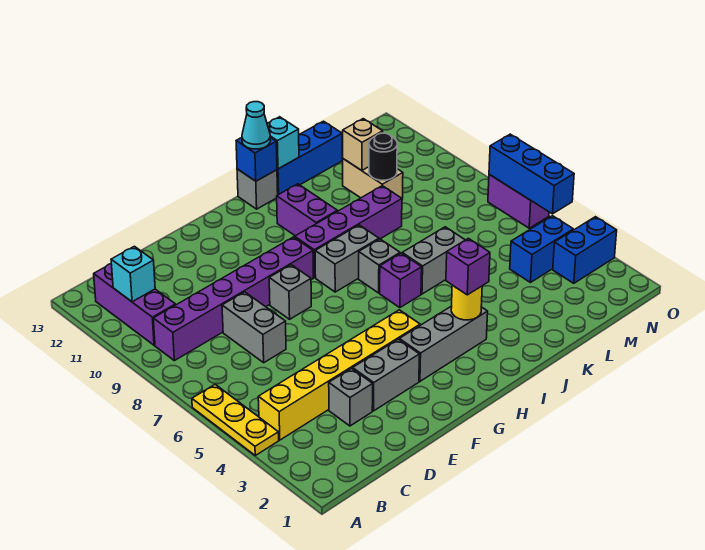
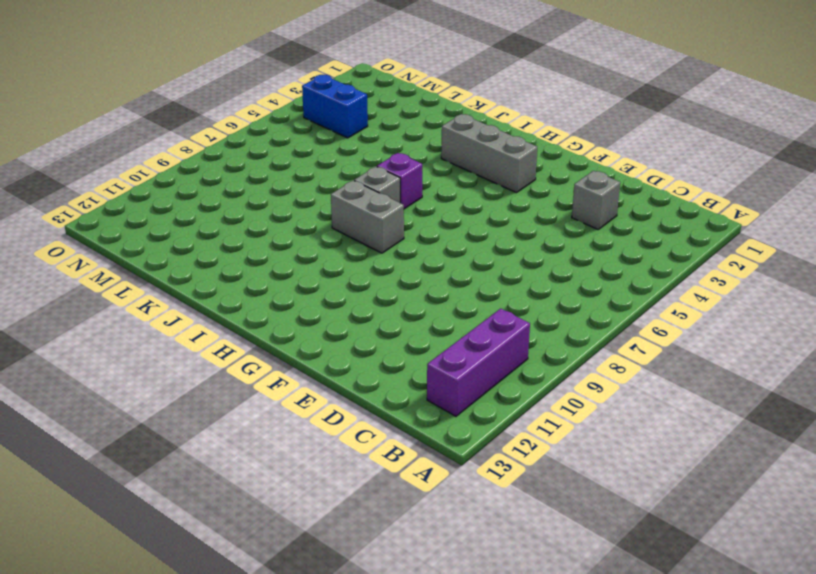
none -> yellow 1x3 plate [192,384,279,455]
none -> yellow 1x6 brick [258,310,420,440]
none -> purple 1x6 brick [153,237,313,361]
none -> grey 1x2 brick [222,292,286,363]

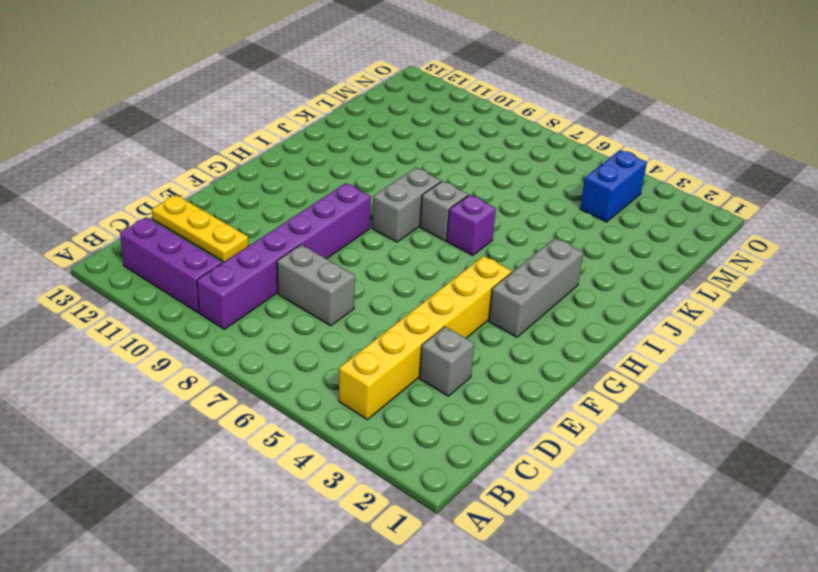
yellow 1x3 plate [152,195,248,262] -> yellow 1x3 plate moved to [192,384,279,455]
none -> grey 1x2 brick [353,339,419,411]
none -> grey 1x1 brick [269,265,311,319]
none -> purple 1x4 brick [295,186,402,278]
none -> purple 1x2 brick [277,184,337,236]

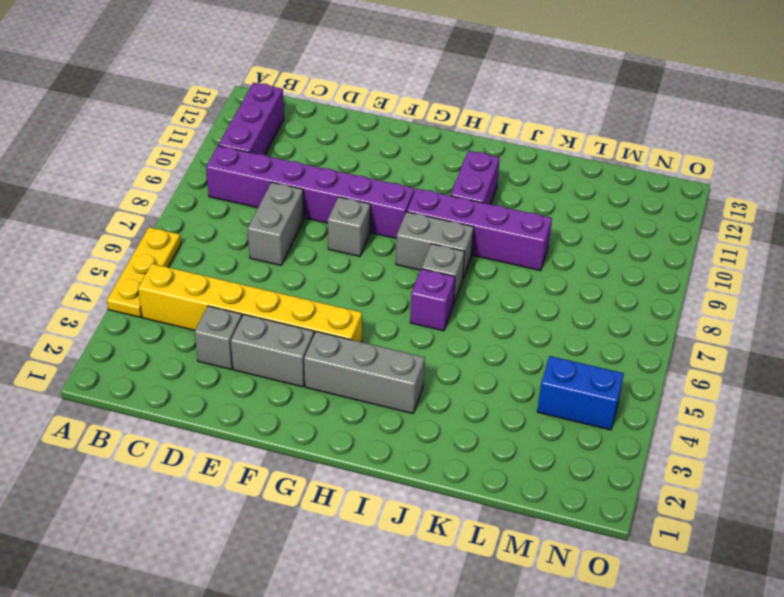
none -> grey 1x1 brick [237,169,278,209]
none -> grey 1x2 brick [402,227,465,294]
none -> blue 1x3 brick [277,121,342,195]
none -> tan 1x2 brick [343,159,403,199]

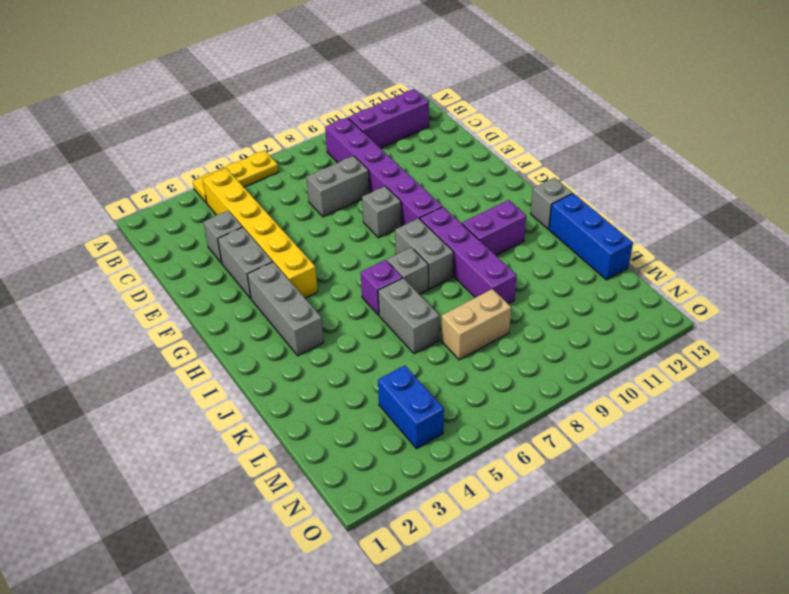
tan 1x2 brick [441,289,511,360] -> tan 1x2 brick moved to [343,159,403,199]
none -> blue 1x2 brick [553,217,617,283]
none -> purple 1x2 brick [488,175,549,228]
none -> cyan 1x1 brick [111,246,155,302]
none -> yellow 1x1 round brick [451,285,482,320]

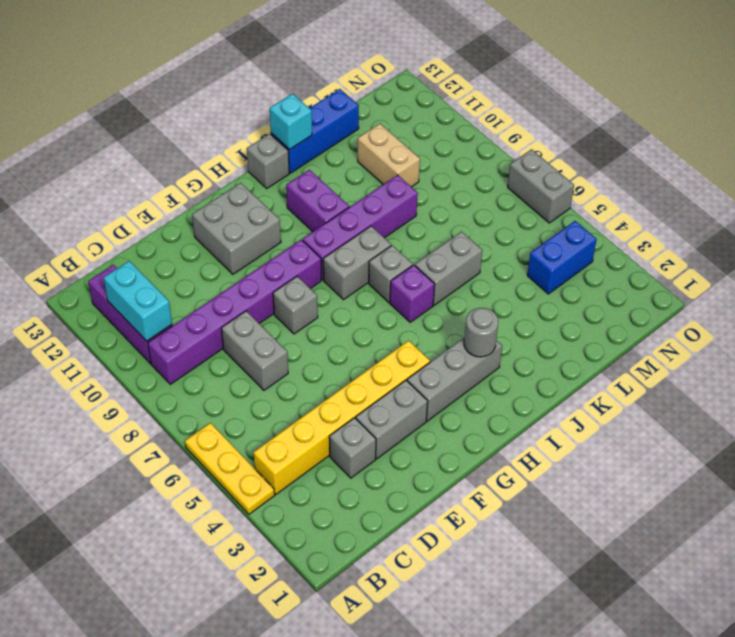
cyan 1x2 brick [104,261,172,341] -> cyan 1x1 brick [111,246,155,302]
grey 2x2 brick [192,183,281,274] -> none
grey 1x1 round brick [464,308,498,357] -> yellow 1x1 round brick [451,285,482,320]
grey 1x2 brick [508,149,574,223] -> purple 1x2 brick [488,175,549,228]
none -> blue 1x2 brick [553,217,617,283]
none -> blue 1x1 brick [236,137,277,181]
none -> black 1x1 round brick [369,133,397,180]
none -> tan 1x1 brick [342,119,383,171]

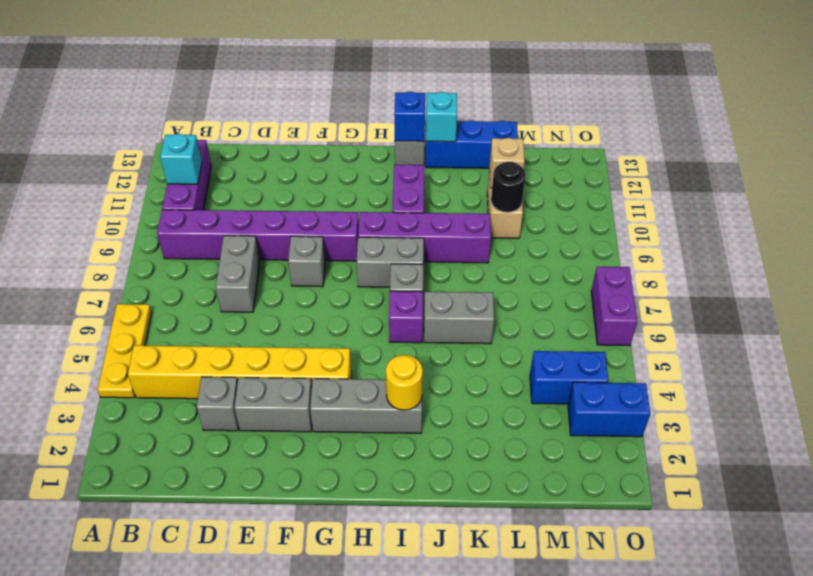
none -> blue 1x3 brick [489,134,574,214]
none -> purple 1x1 brick [446,238,490,295]
none -> cyan 1x1 cone [242,102,270,149]

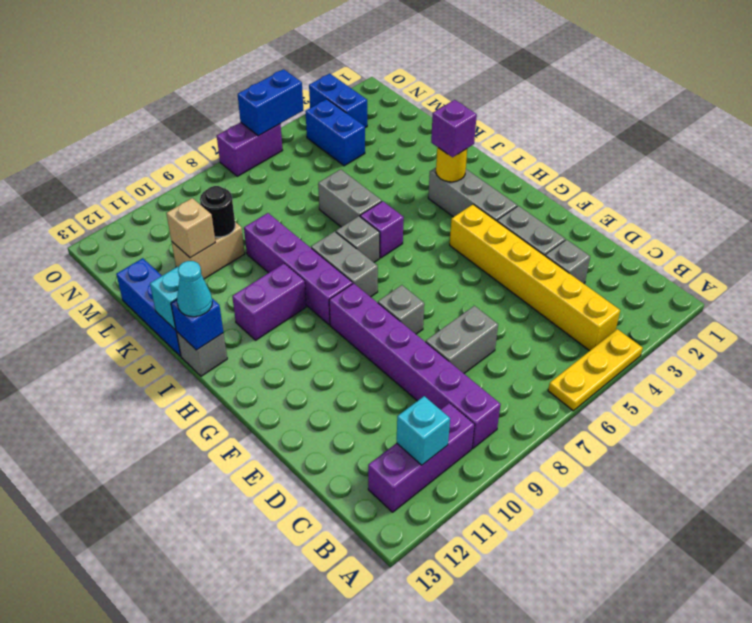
blue 1x2 brick [238,69,303,136] -> blue 1x3 brick [489,134,574,214]

